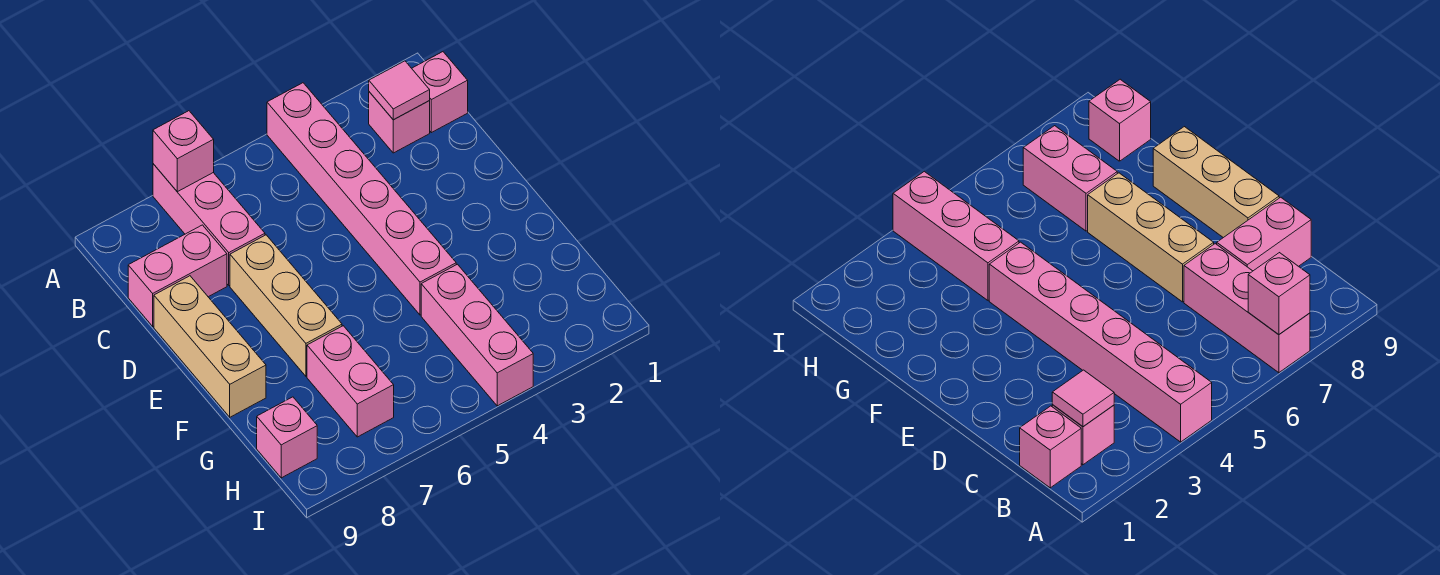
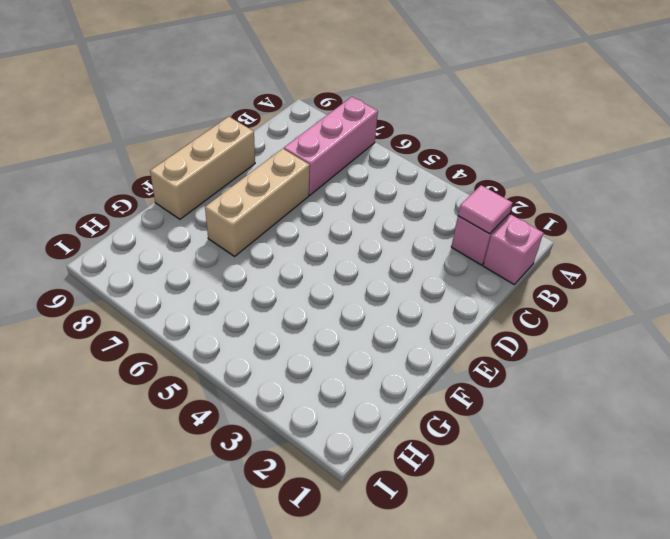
none -> pink 1x6 brick [267,83,456,315]
none -> pink 1x2 brick [128,225,227,326]
none -> pink 1x3 brick [421,264,533,406]

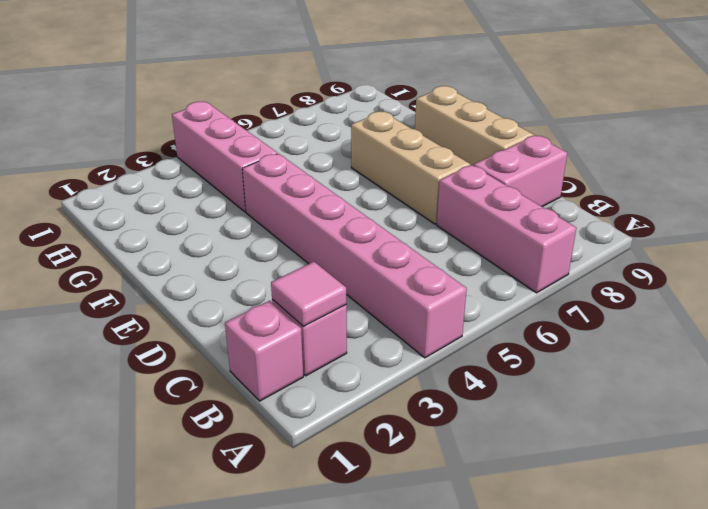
none -> pink 1x2 brick [307,326,394,437]
none -> pink 1x1 brick [257,397,317,478]
none -> pink 1x1 brick [153,111,214,192]

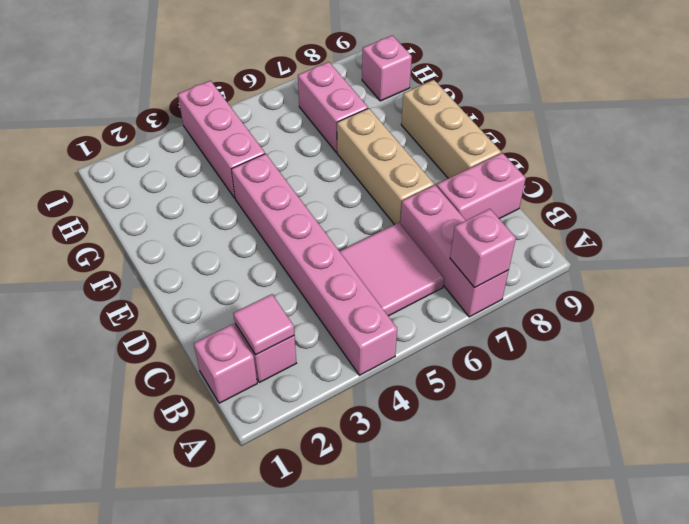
pink 2x2 tile [340,223,444,316] -> none

